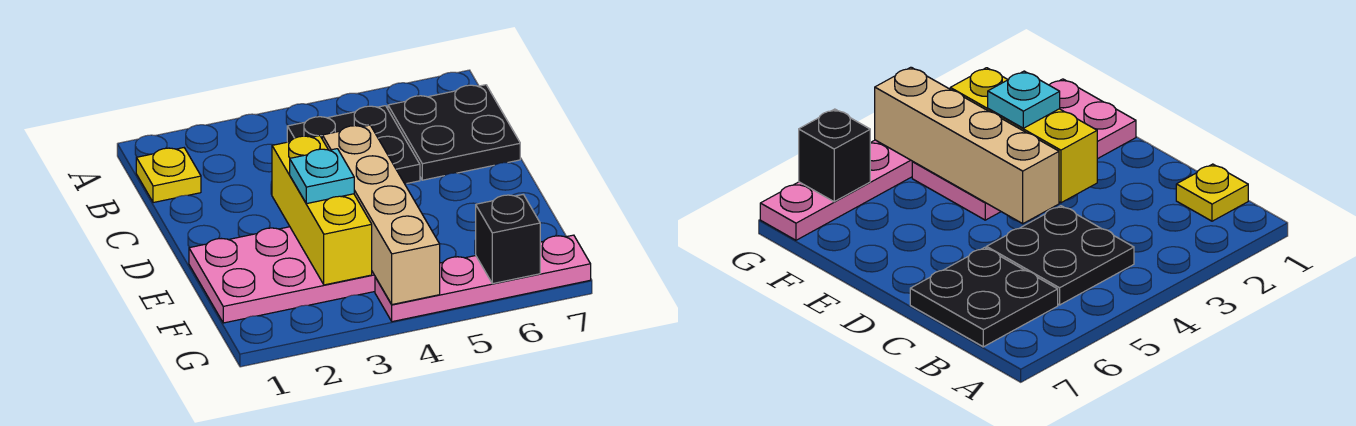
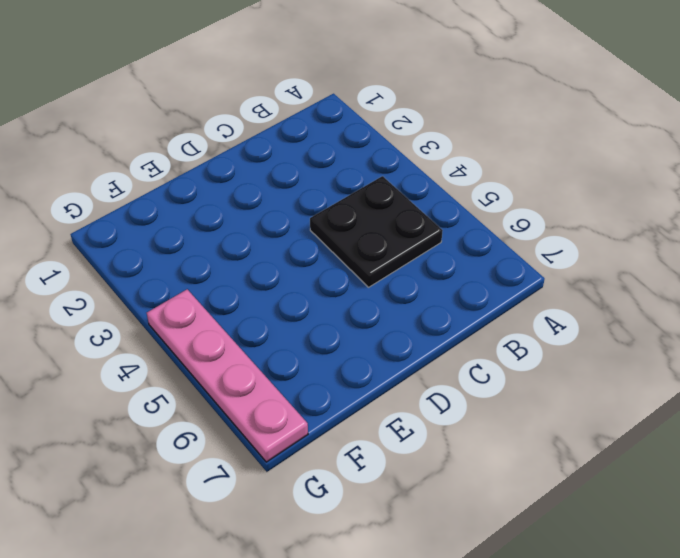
none -> yellow 1x1 plate [136,148,201,203]
none -> black 2x2 plate [388,85,520,180]

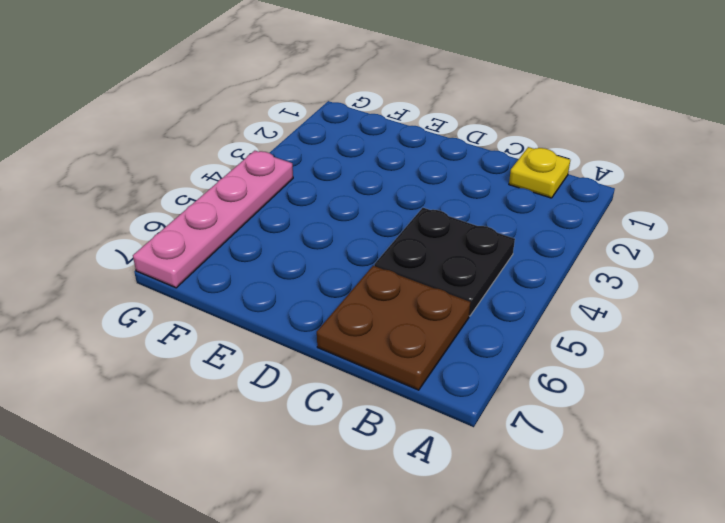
brown 2x2 plate [317,266,471,390] -> black 2x2 plate [388,85,520,180]
none -> pink 2x4 plate [189,227,375,323]
none -> yellow 1x3 brick [272,136,372,285]

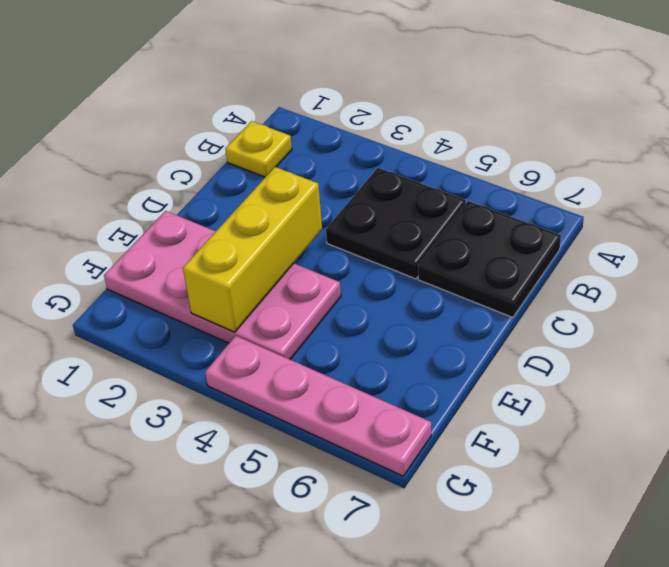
none -> tan 1x4 brick [322,125,440,305]
none -> black 1x1 brick [476,195,540,284]

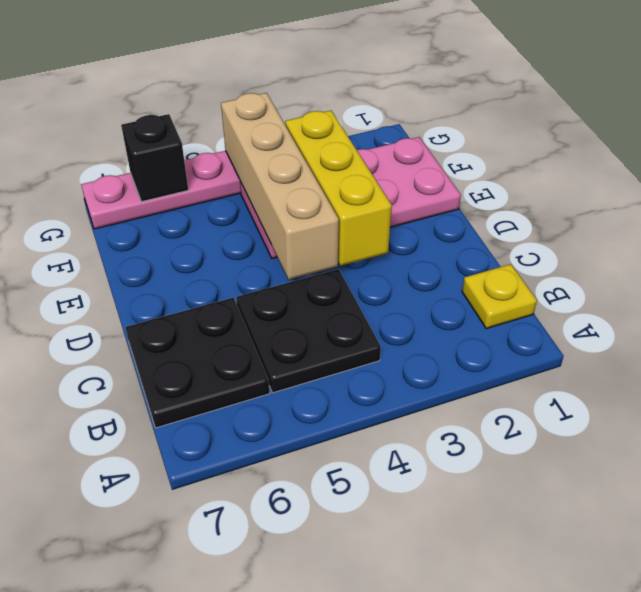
none -> cyan 1x1 plate [290,149,354,204]

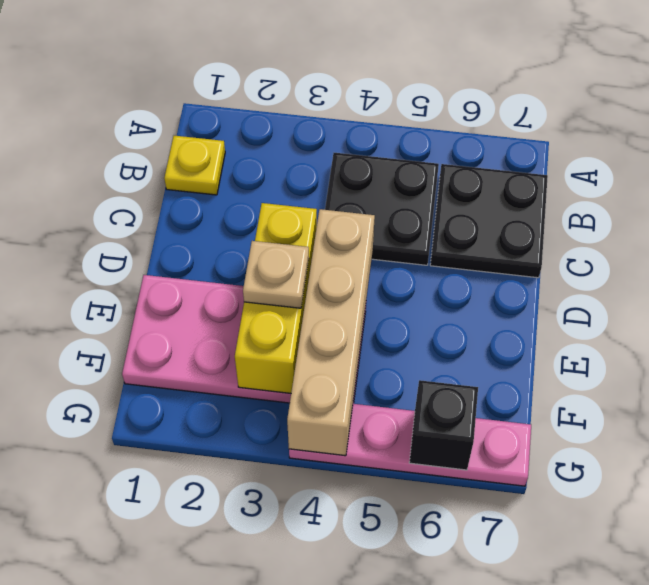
tan 1x1 plate [243,241,309,308] -> cyan 1x1 plate [290,149,354,204]

